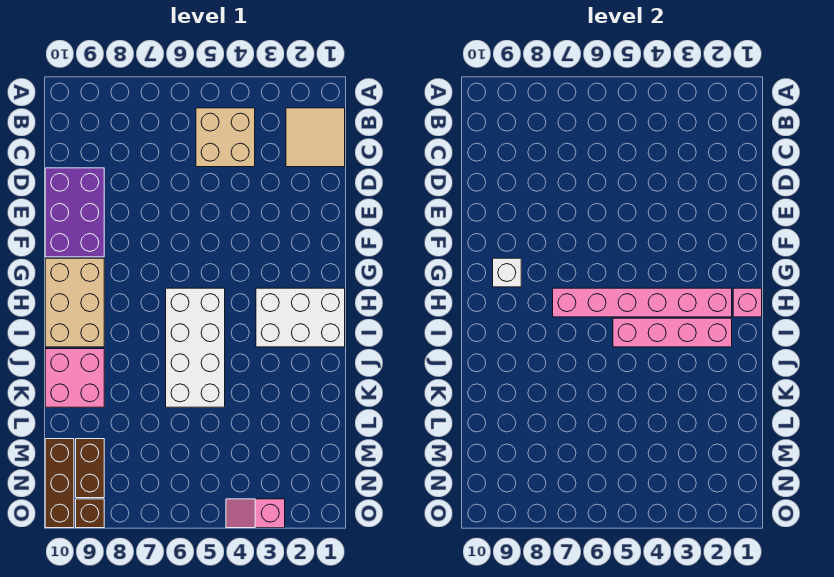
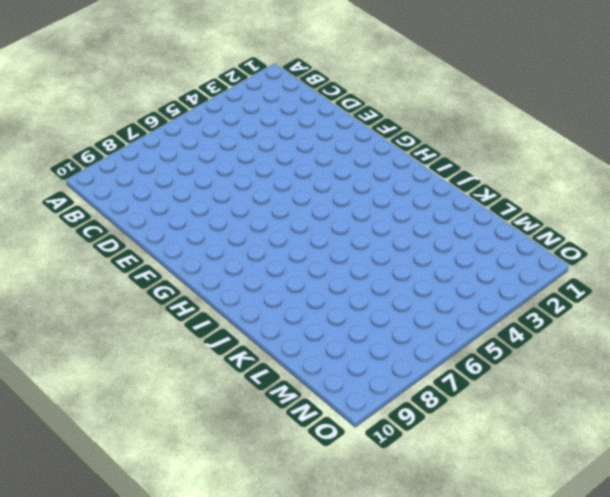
none -> tan 2x2 tile [286,108,345,167]
none -> tan 2x2 brick [196,108,255,167]
none -> purple 2x3 brick [45,168,104,257]

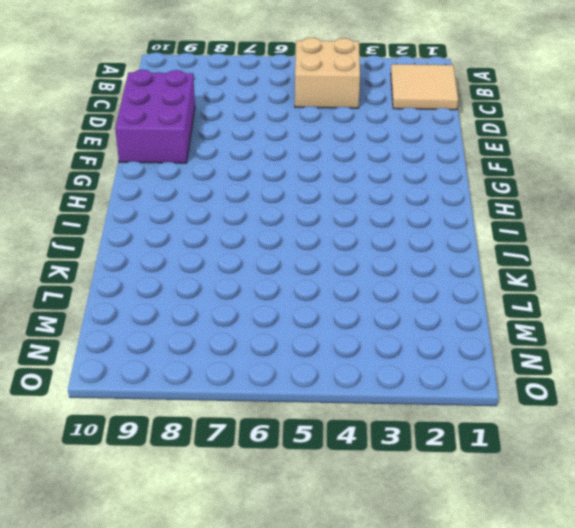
none -> tan 2x3 brick [45,258,104,347]
none -> white 2x3 brick [256,288,345,347]
none -> white 2x4 brick [166,288,225,407]

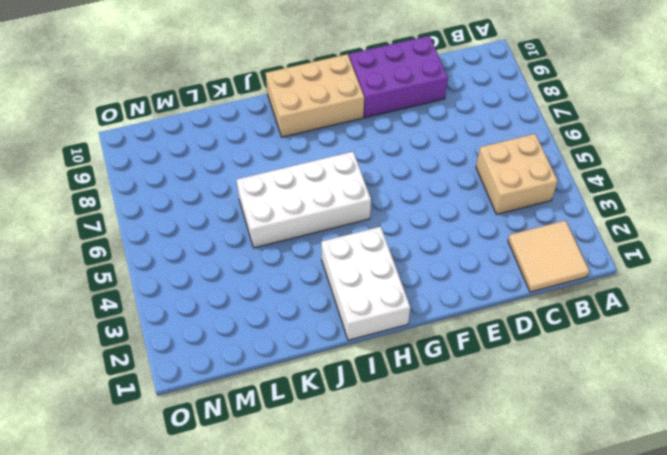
none -> pink 2x2 brick [45,349,104,407]
none -> brown 1x2 brick [76,439,104,498]
none -> brown 1x3 brick [45,439,74,528]

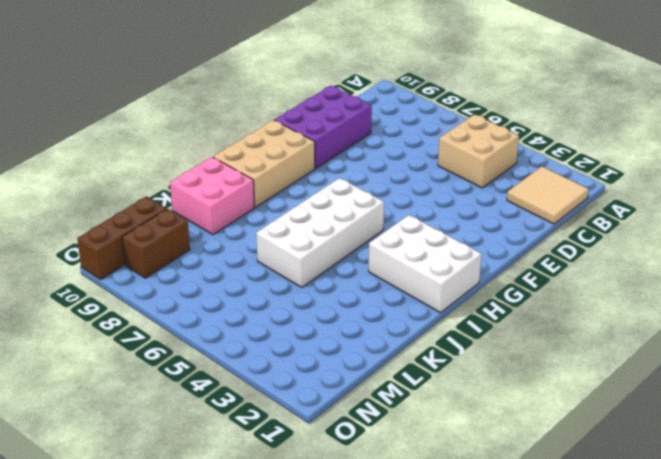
none -> pink 1x2 slope [226,499,285,528]
none -> brown 1x1 brick [76,499,104,528]
none -> white 1x1 brick [493,258,521,287]

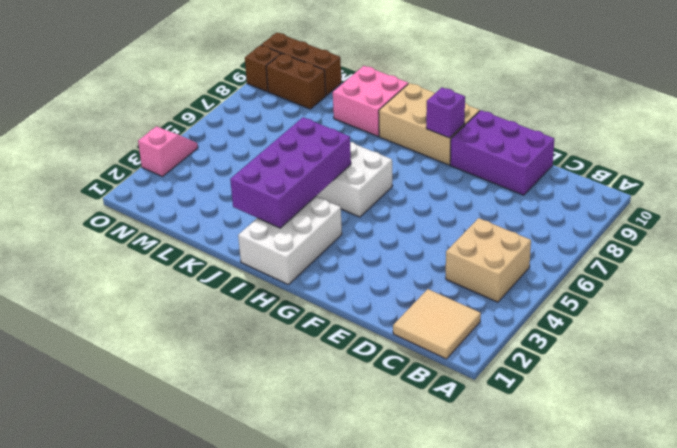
purple 1x1 brick [426,87,465,138] -> white 1x1 brick [493,258,521,287]
purple 2x4 brick [230,117,351,228] -> pink 1x4 brick [613,318,732,347]
none -> pink 1x1 brick [733,288,762,317]
none -> pink 1x6 brick [553,288,732,317]

